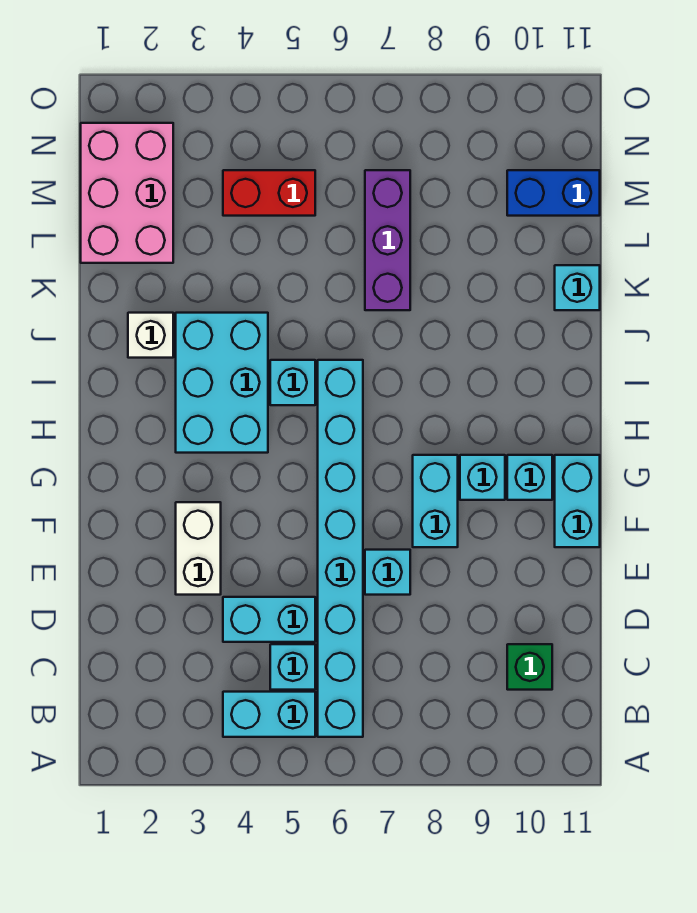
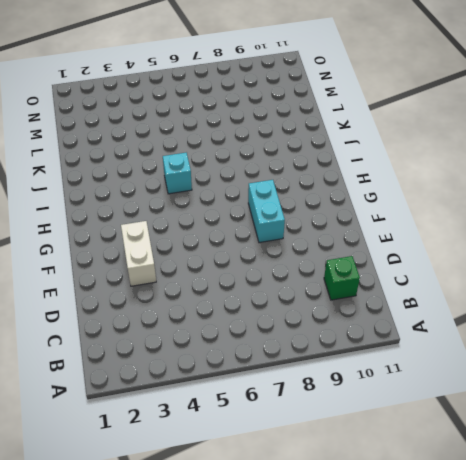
none -> cyan 1x2 brick [223,692,315,737]
none -> cyan 1x8 brick [318,360,363,737]
none -> cyan 1x1 brick [270,644,315,690]

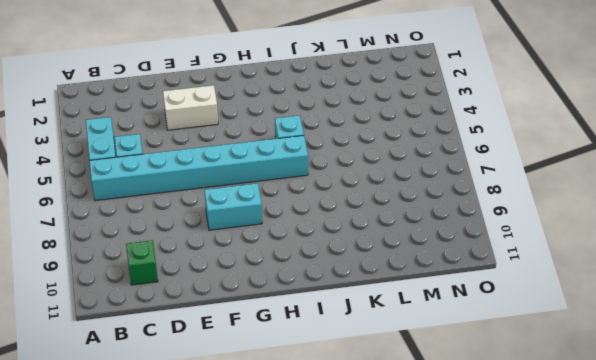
none -> cyan 1x2 brick [223,597,315,642]
none -> cyan 1x1 brick [365,550,410,595]
none -> cyan 1x2 brick [555,455,600,547]

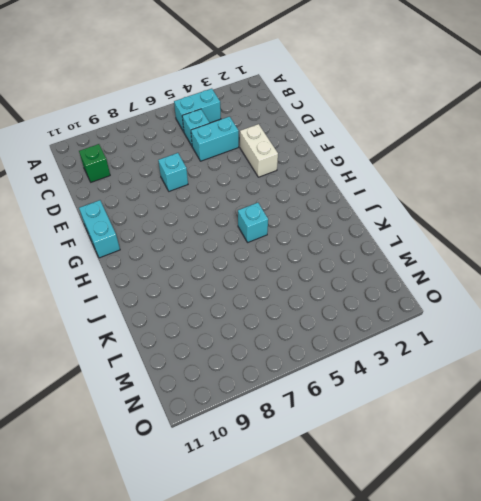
none -> cyan 1x8 brick [318,360,363,737]
none -> cyan 1x2 brick [413,455,458,547]
none -> cyan 1x1 brick [460,455,505,500]

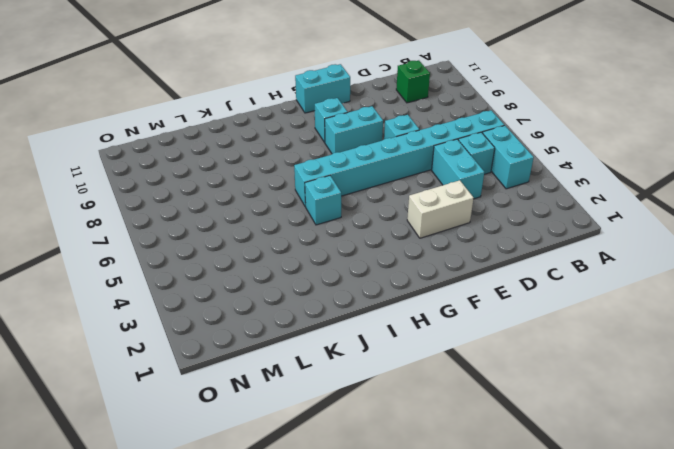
none -> cyan 1x1 brick [507,455,552,500]
none -> cyan 2x3 brick [176,313,268,453]
none -> white 1x1 brick [128,313,173,358]

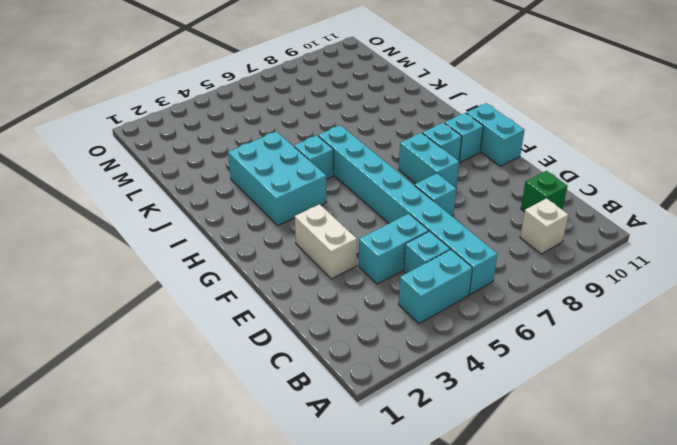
white 1x1 brick [520,198,568,254] -> white 1x1 brick moved to [128,313,173,358]
none -> purple 1x3 brick [365,170,410,310]
none -> cyan 1x1 brick [555,265,600,310]
none -> pink 2x3 brick [81,123,173,263]

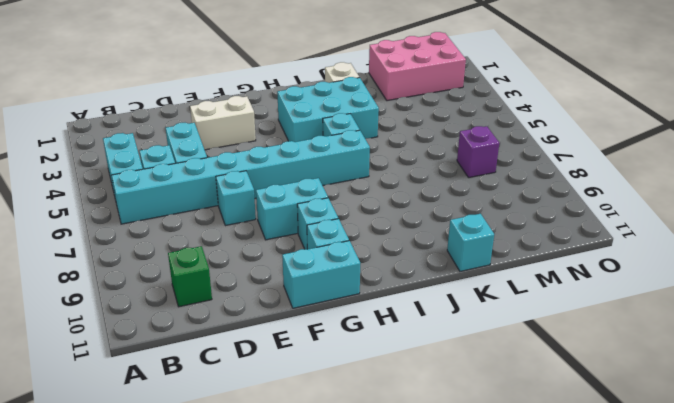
purple 1x1 brick [457,126,499,178] -> purple 1x3 brick [365,170,410,310]
none -> red 1x2 brick [223,170,315,216]
none -> blue 1x2 brick [507,170,600,216]

